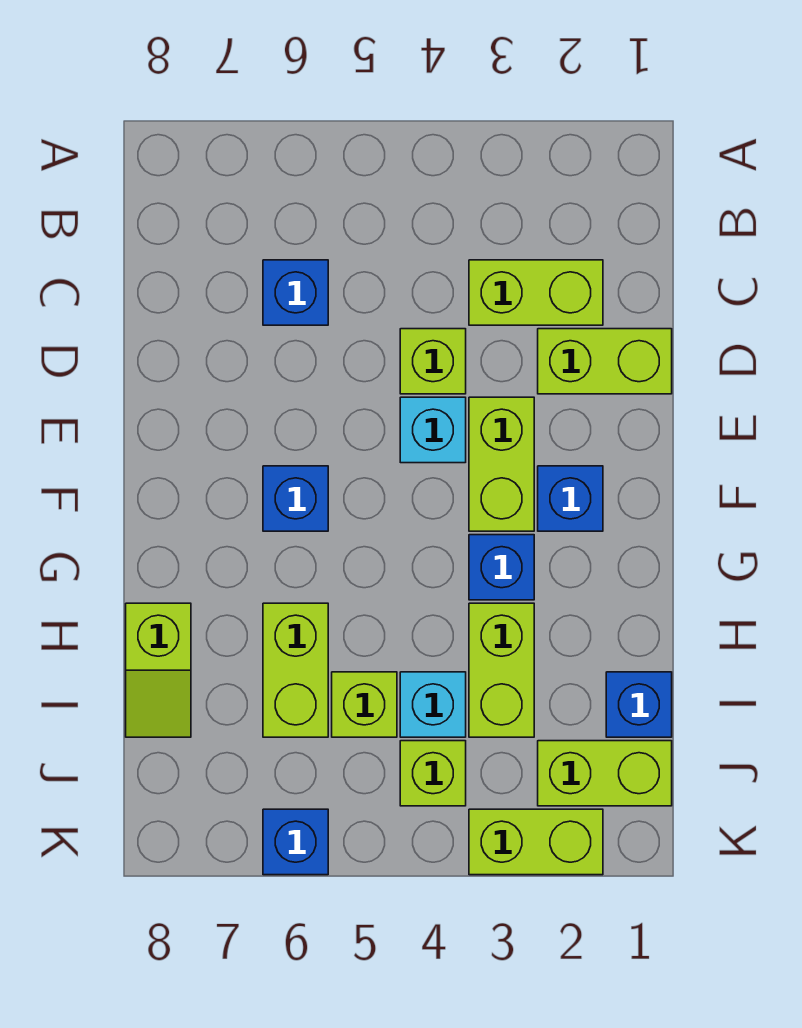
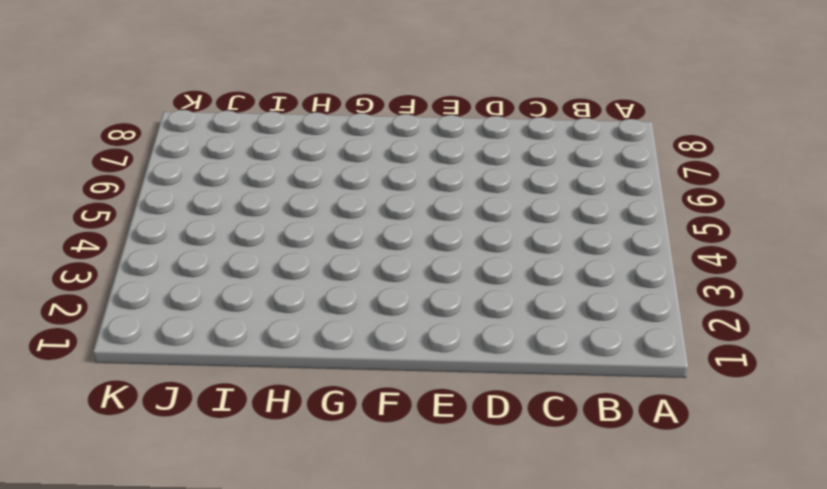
none -> lime 1x2 brick [469,260,603,325]
none -> blue 1x1 brick [263,260,328,325]
none -> lime 1x2 brick [538,329,672,394]

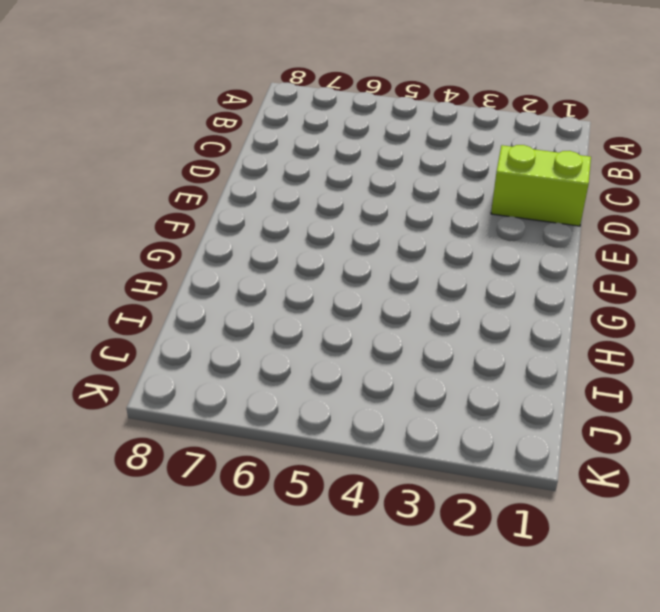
none -> lime 1x2 brick [469,260,603,325]
none -> blue 1x1 brick [263,260,328,325]
none -> lime 1x1 brick [400,329,466,394]

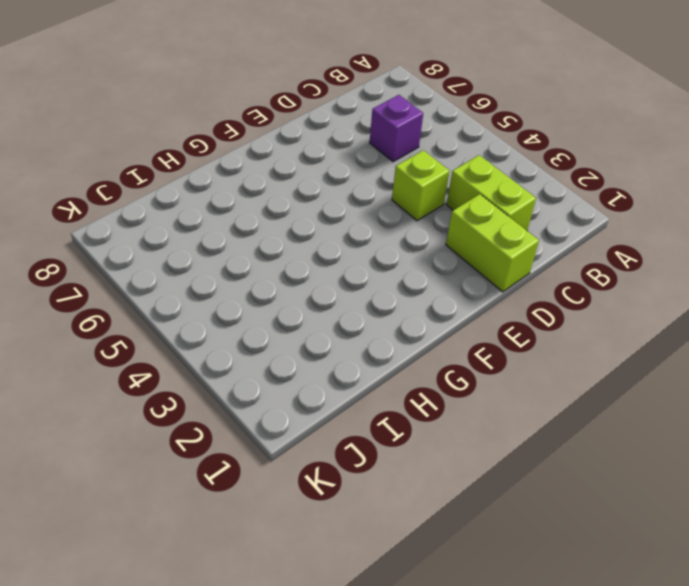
purple 1x1 brick [370,95,423,162] -> blue 1x1 brick [263,260,328,325]
none -> lime 1x2 brick [469,397,534,531]
none -> cyan 1x1 brick [400,397,466,463]
none -> blue 1x1 brick [538,466,603,531]

